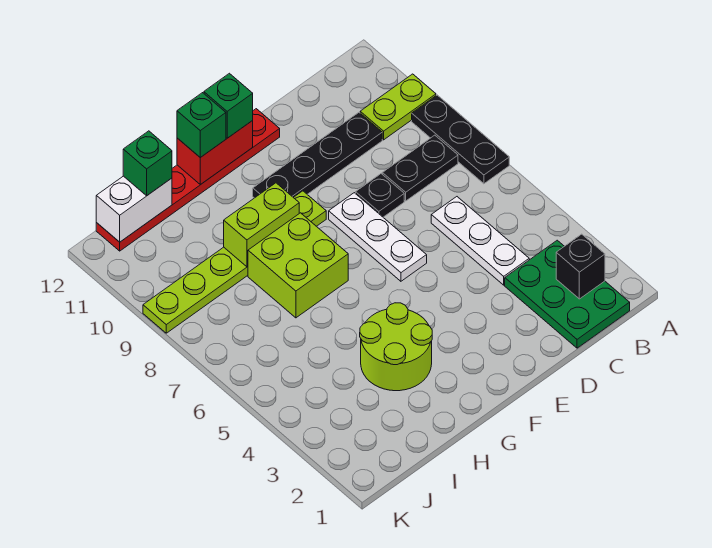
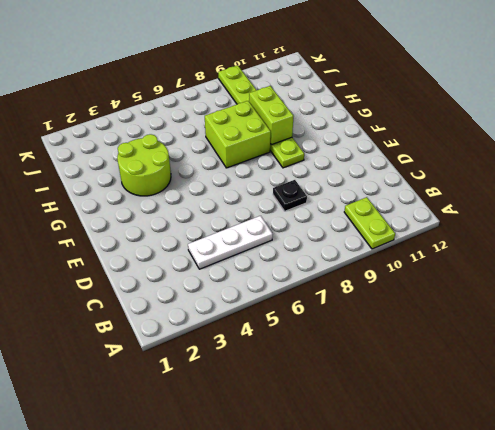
none -> black 1x3 plate [412,95,509,184]
none -> green 2x3 plate [505,240,630,348]
none -> black 1x2 plate [382,135,458,201]

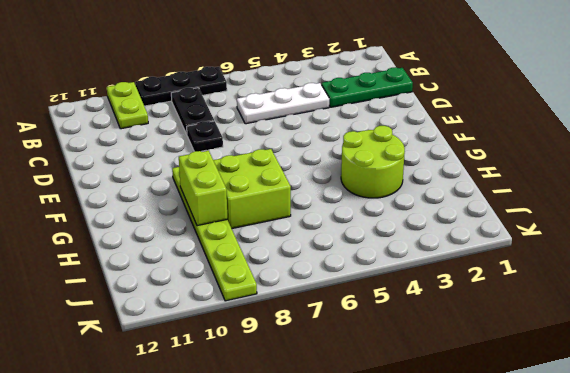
green 1x3 plate [321,67,413,107] -> green 2x3 plate [505,240,630,348]
none -> black 1x4 plate [253,113,382,198]
none -> white 1x3 plate [329,193,427,281]
none -> red 1x6 plate [96,109,280,251]

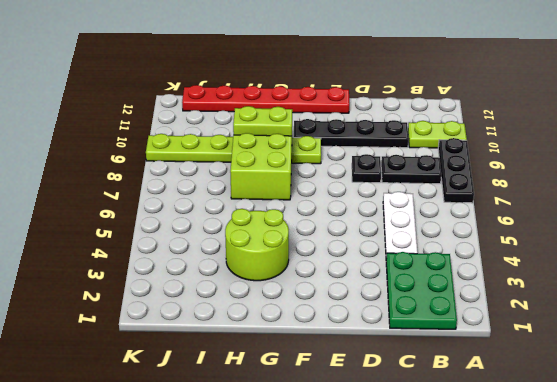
none -> white 1x3 plate [329,193,427,281]
none -> black 1x1 brick [556,234,605,299]
none -> red 1x2 brick [177,121,253,185]

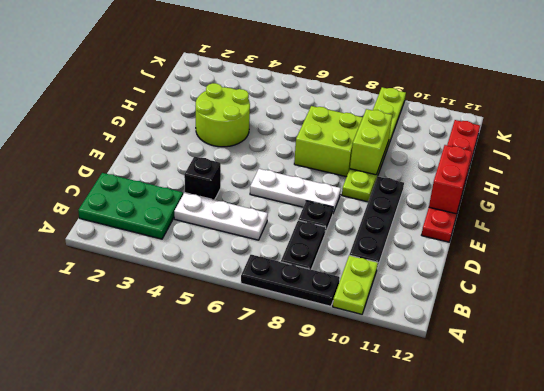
black 1x1 brick [184,157,221,200] -> black 1x1 brick moved to [556,234,605,299]
none -> white 1x2 brick [96,176,172,242]
none -> green 1x1 brick [204,73,253,138]
none -> green 1x1 brick [177,93,226,157]

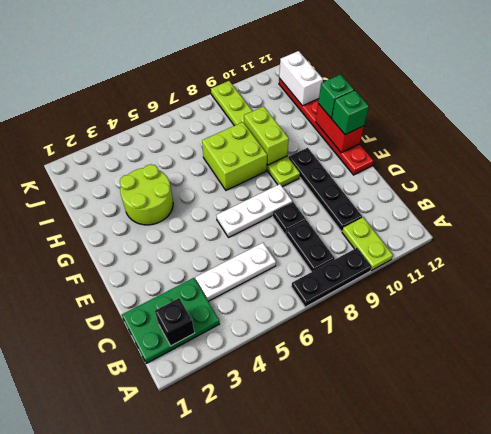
none -> green 1x1 brick [123,131,172,196]

